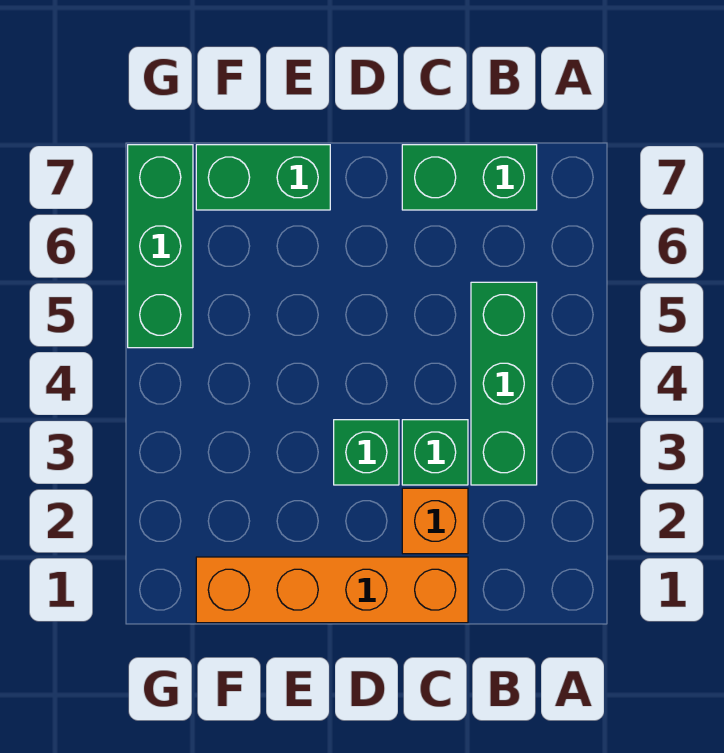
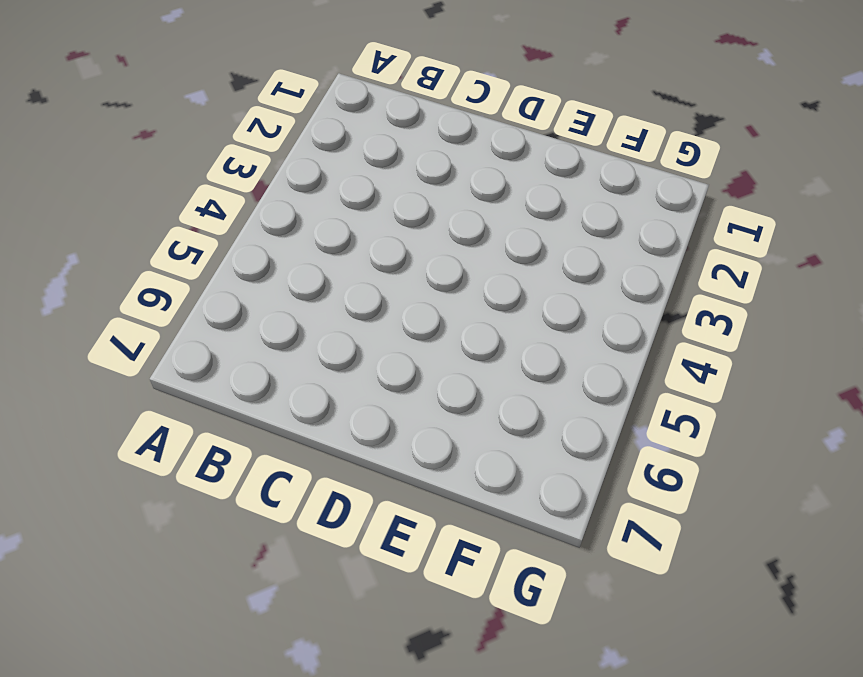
none -> green 1x3 brick [471,282,537,485]
none -> green 1x2 brick [402,145,537,210]

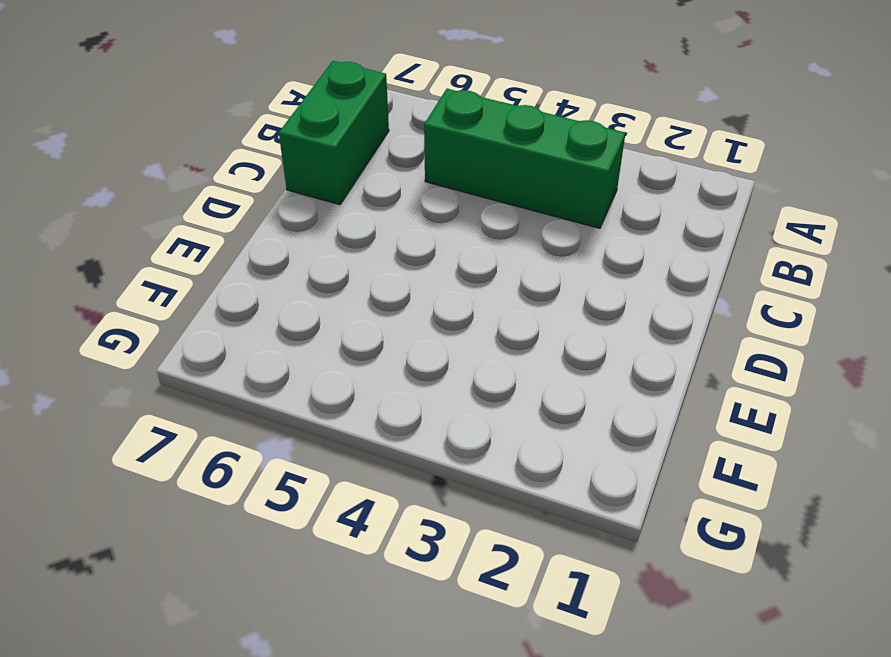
none -> orange 1x4 brick [196,557,468,623]
none -> orange 1x1 brick [402,488,468,554]

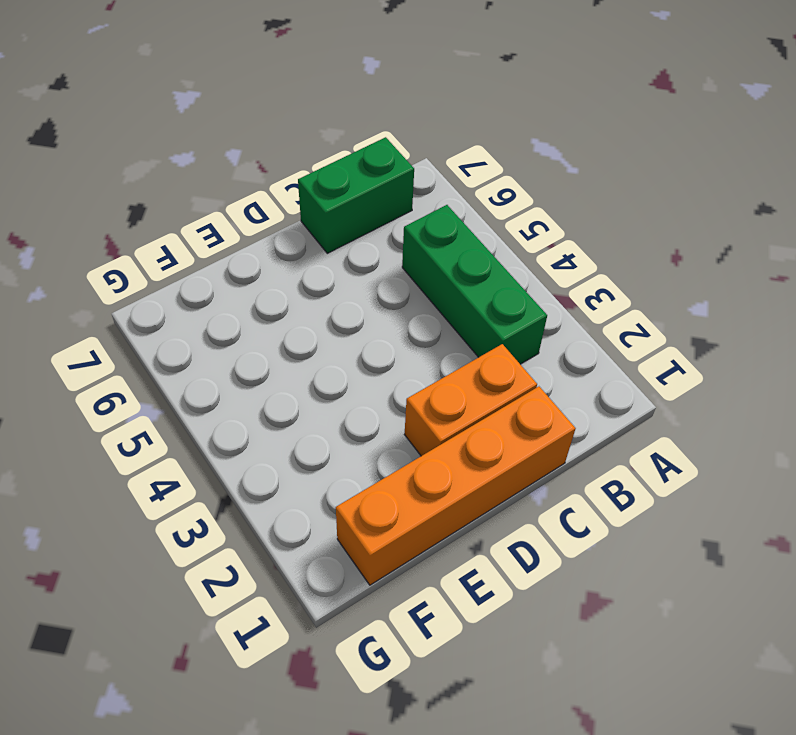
orange 1x2 brick [405,344,537,456] -> orange 1x1 brick [402,488,468,554]
none -> green 1x1 brick [402,420,468,485]
none -> green 1x1 brick [334,420,399,485]

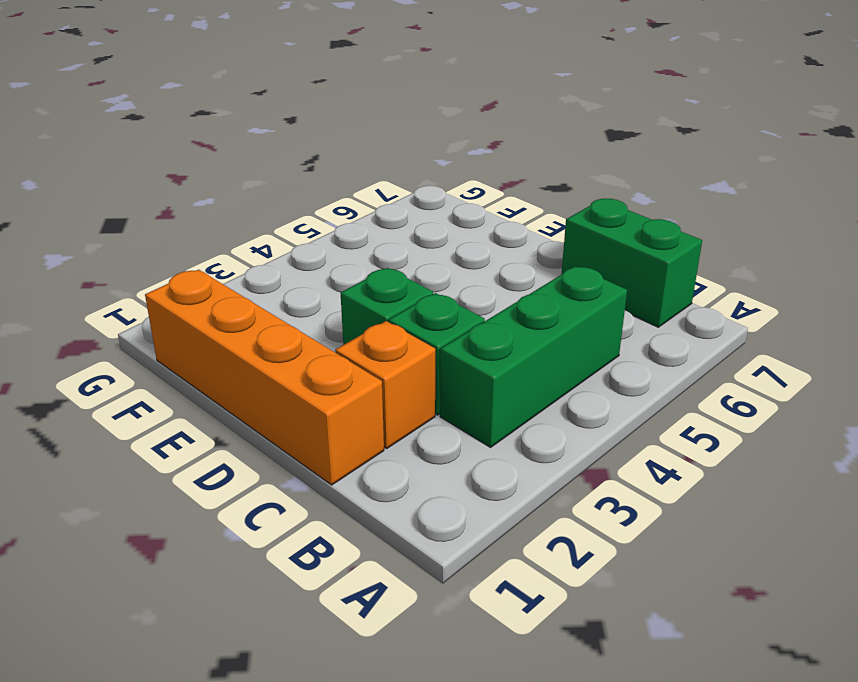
none -> green 1x2 brick [196,145,330,210]
none -> green 1x3 brick [128,145,193,348]

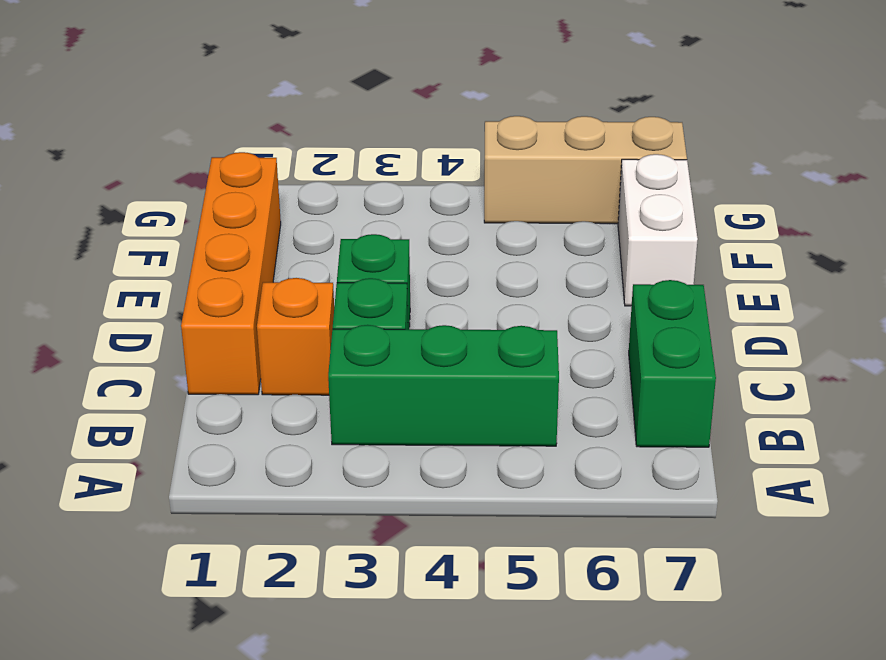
white 1x2 brick [618,154,698,306] -> green 1x2 brick [196,145,330,210]
tan 1x3 brick [484,116,687,224] -> green 1x3 brick [128,145,193,348]

